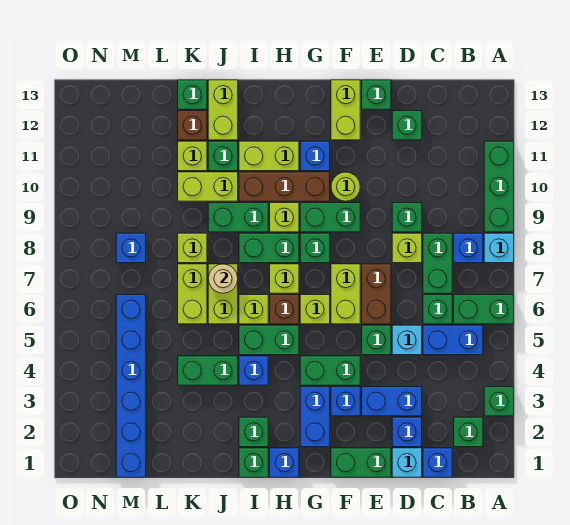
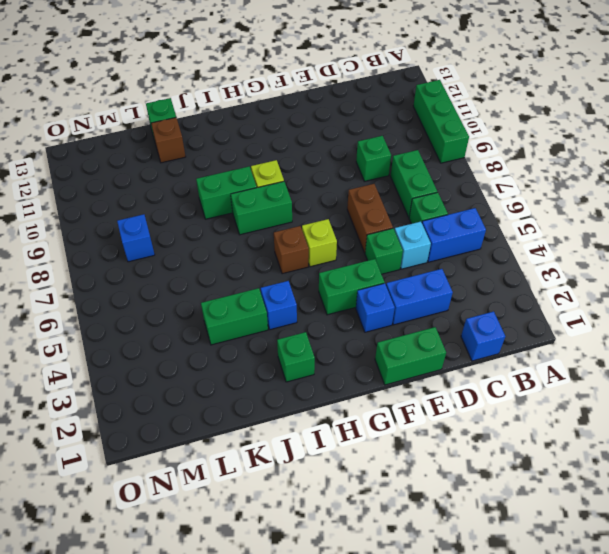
none -> green 1x1 brick [484,387,514,416]
none -> green 1x2 brick [454,295,514,324]
none -> cyan 1x1 brick [484,233,514,263]
none -> green 1x1 brick [454,417,483,447]

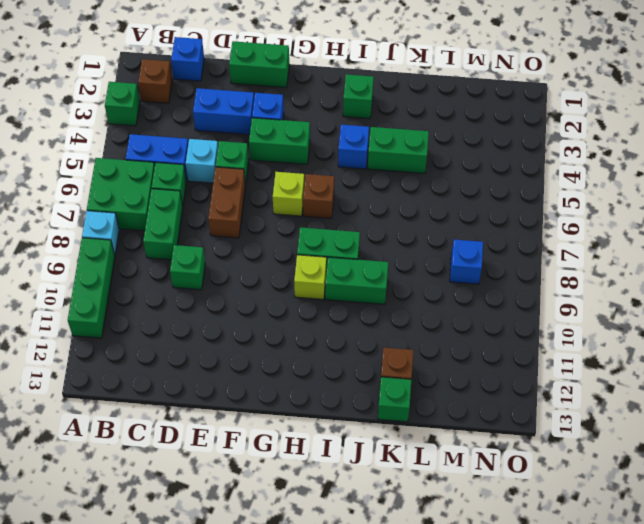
green 2x2 brick [87,158,155,231] -> green 1x2 brick [454,295,514,324]
brown 1x1 brick [138,59,172,103] -> green 1x1 brick [454,417,483,447]
none -> blue 1x1 brick [454,233,483,263]
none -> cyan 1x1 brick [392,448,422,477]
none -> blue 1x1 brick [392,417,422,447]
none -> lime 1x1 brick [392,233,422,263]

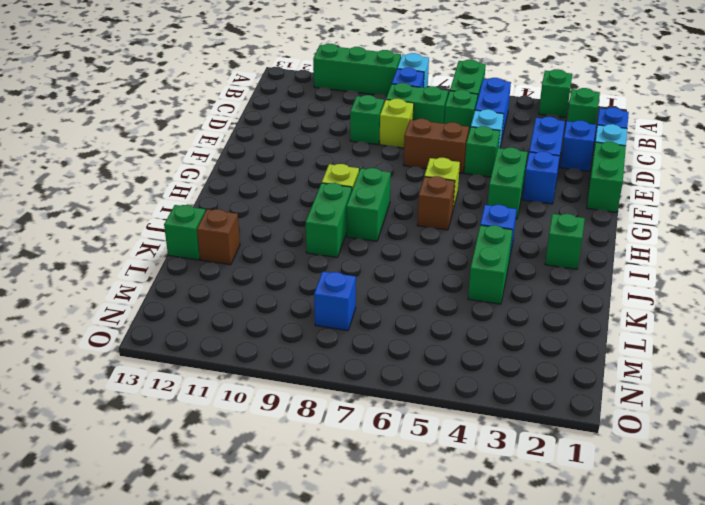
none -> green 1x1 brick [392,111,422,140]
none -> green 1x1 brick [362,80,391,109]
none -> lime 1x2 brick [331,264,360,324]
none -> green 1x2 brick [300,203,360,232]

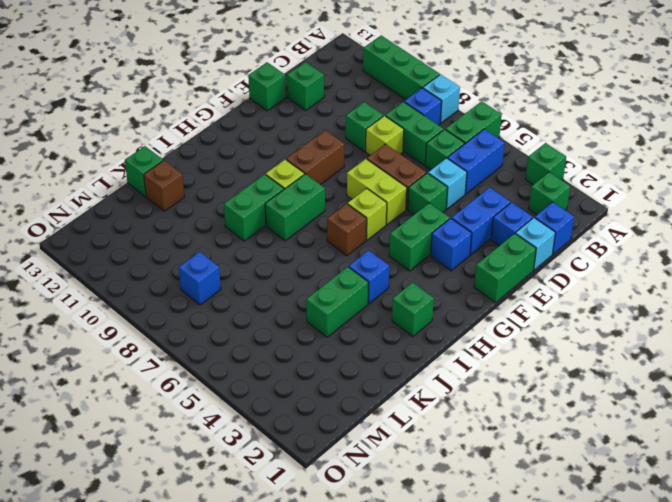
brown 1x2 brick [286,130,344,185] -> green 1x2 brick [300,203,360,232]
none -> lime 1x1 round brick [331,172,360,201]
none -> lime 1x2 brick [331,80,360,140]
none -> blue 1x2 brick [300,387,330,447]
none -> green 1x1 brick [300,233,330,263]

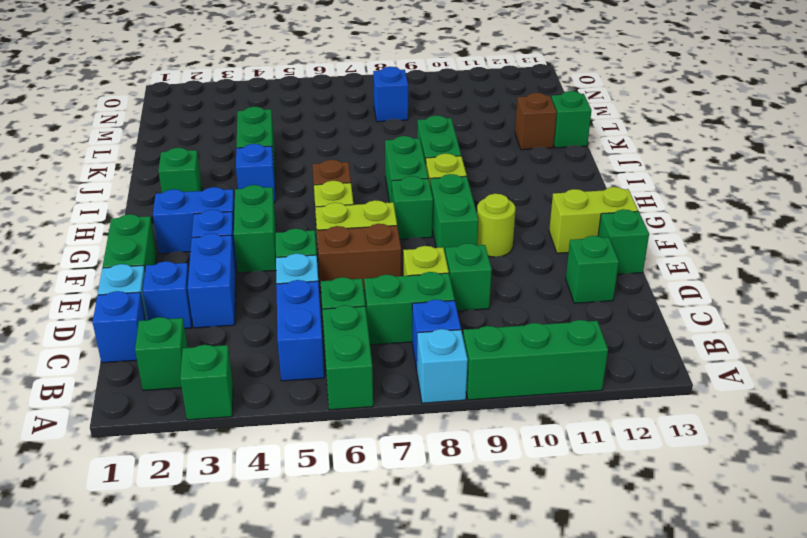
none -> brown 1x3 brick [239,172,330,201]
none -> blue 1x1 brick [300,141,330,171]
none -> blue 1x1 brick [270,448,299,477]
none -> green 1x2 brick [239,325,299,355]

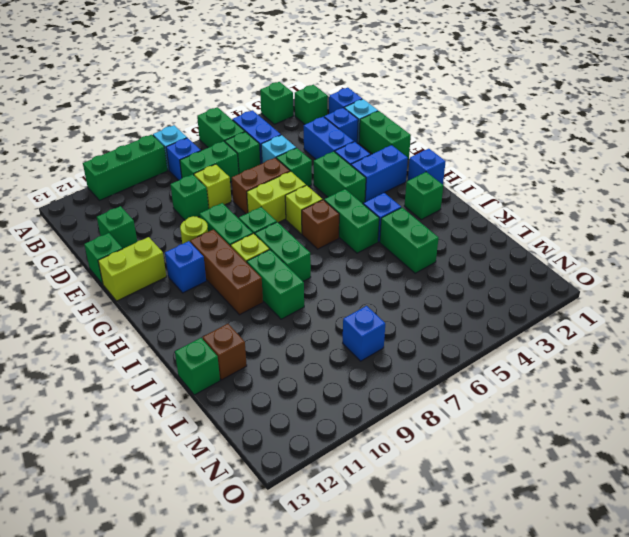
none -> lime 1x1 brick [270,264,299,293]
none -> lime 1x2 brick [239,141,299,171]
none -> green 1x1 brick [239,448,268,477]
none -> lime 1x1 brick [239,295,268,324]

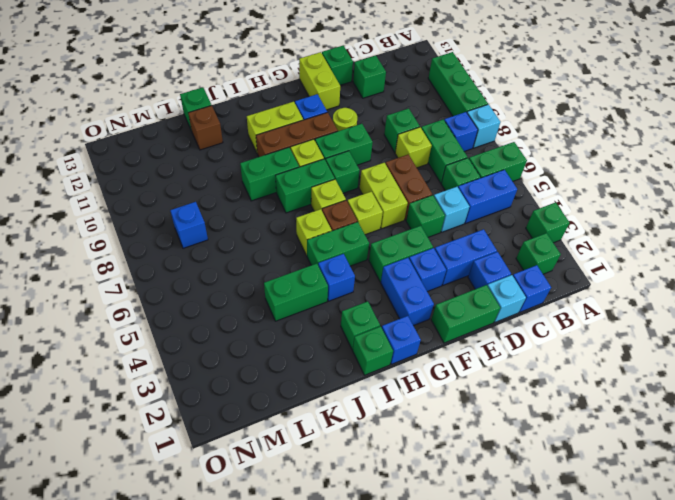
none -> lime 1x2 brick [208,264,238,324]
none -> lime 1x2 brick [178,172,238,201]
none -> green 1x1 brick [208,141,238,171]
none -> lime 1x2 brick [208,80,238,140]

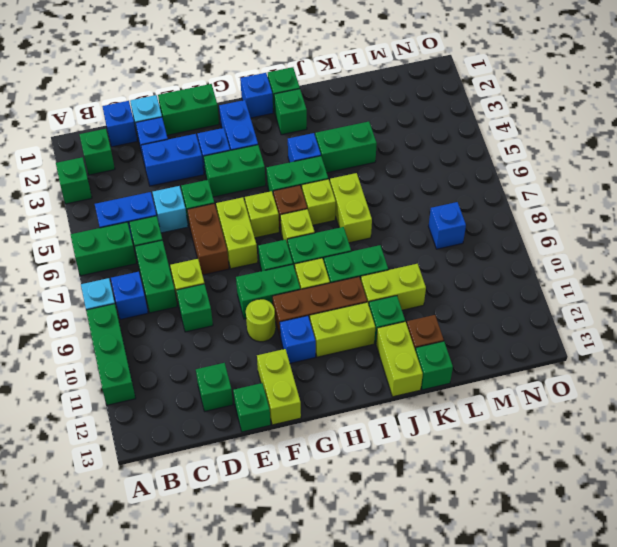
none -> lime 1x2 brick [178,264,207,324]
none -> lime 1x1 brick [178,233,207,263]
none -> lime 1x1 brick [178,141,207,171]
none -> blue 1x6 brick [116,295,146,477]

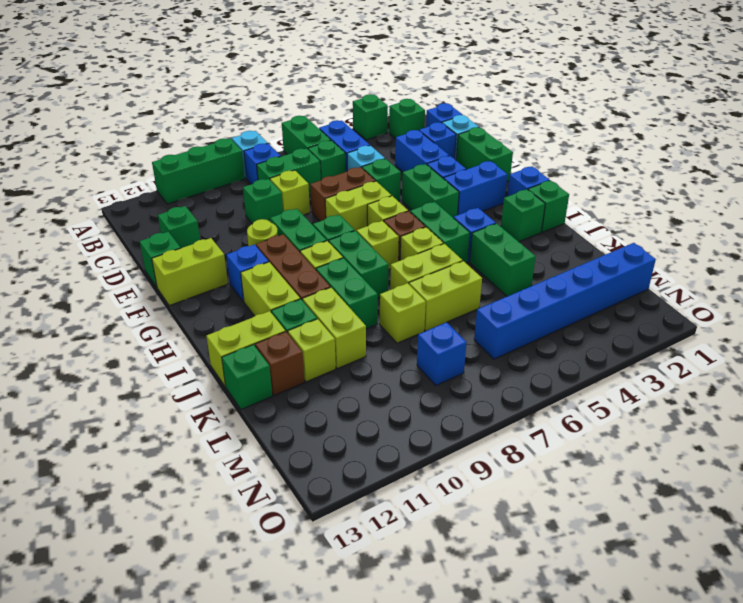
none -> tan 1x1 round brick [208,264,238,293]

